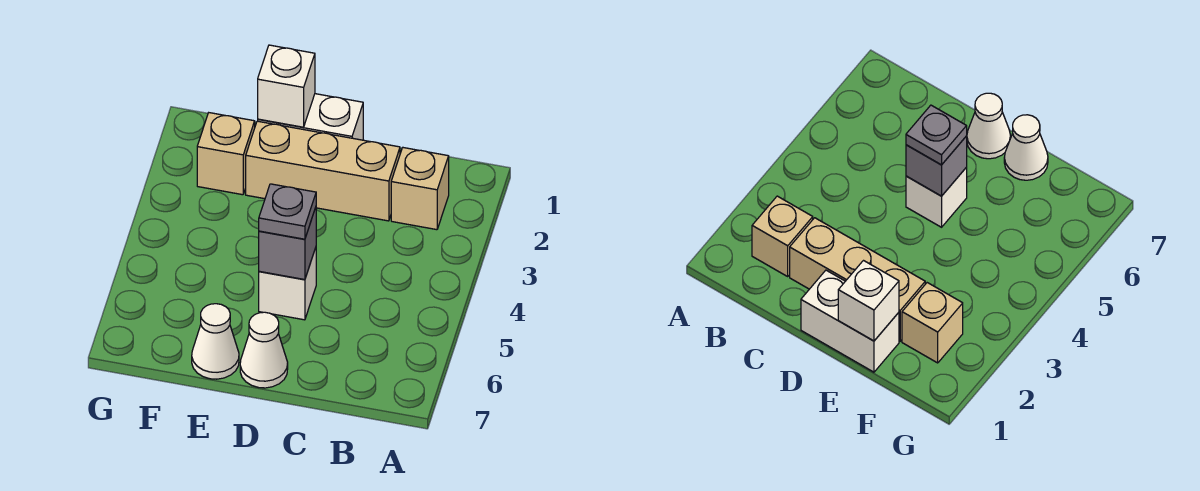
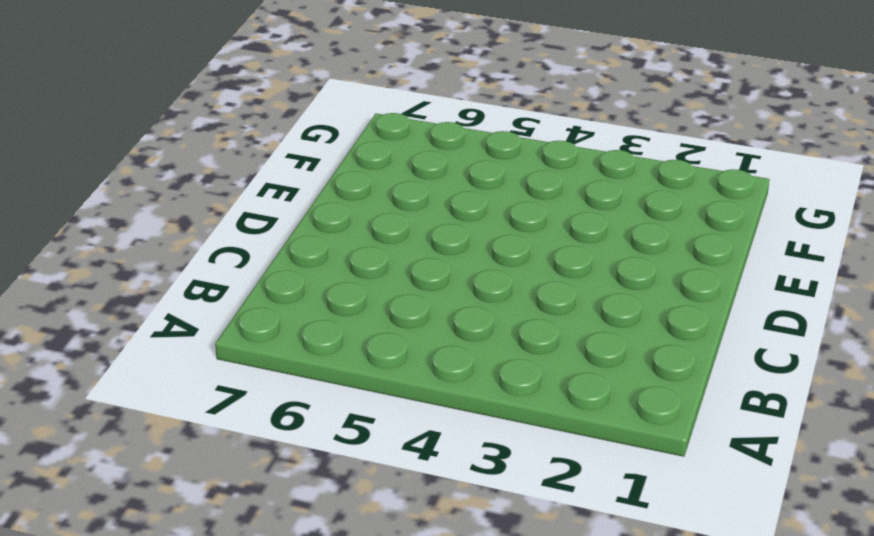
none -> tan 1x1 brick [391,148,449,230]
none -> tan 1x3 brick [246,121,400,221]

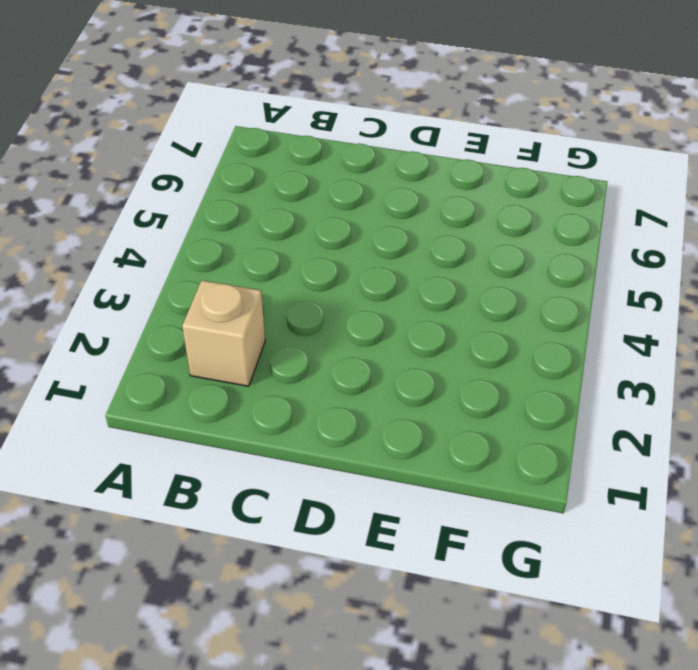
none -> tan 1x3 brick [246,121,400,221]
none -> white 1x2 brick [258,94,363,140]

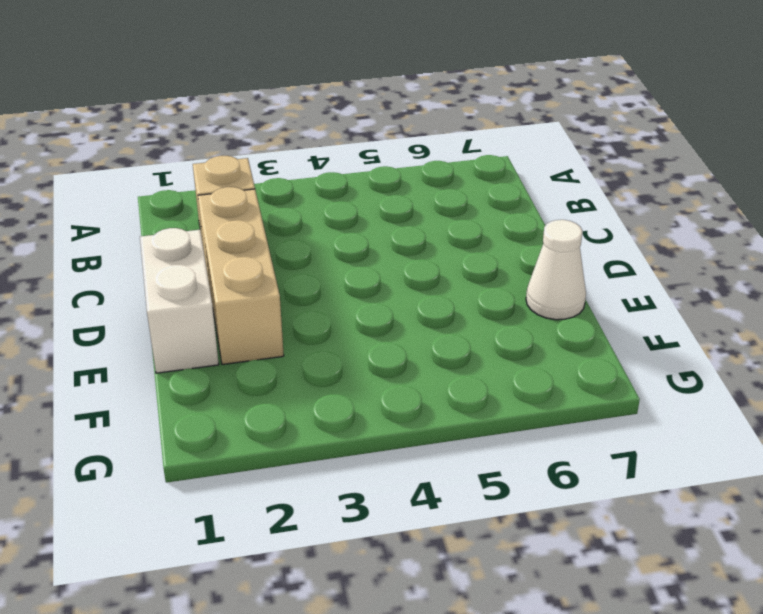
none -> white 1x1 brick [259,248,316,320]
none -> white 1x1 cone [240,312,288,388]

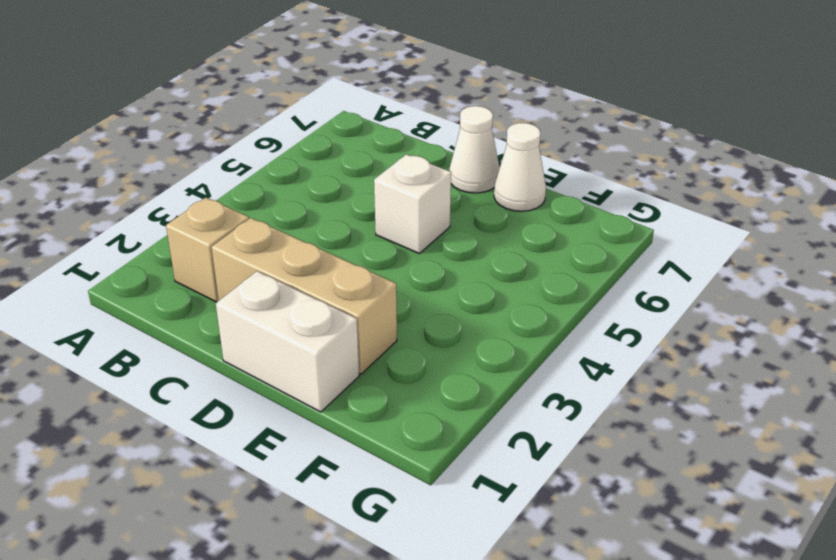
none -> tan 1x1 brick [197,113,255,195]
none -> grey 1x1 brick [259,207,316,280]

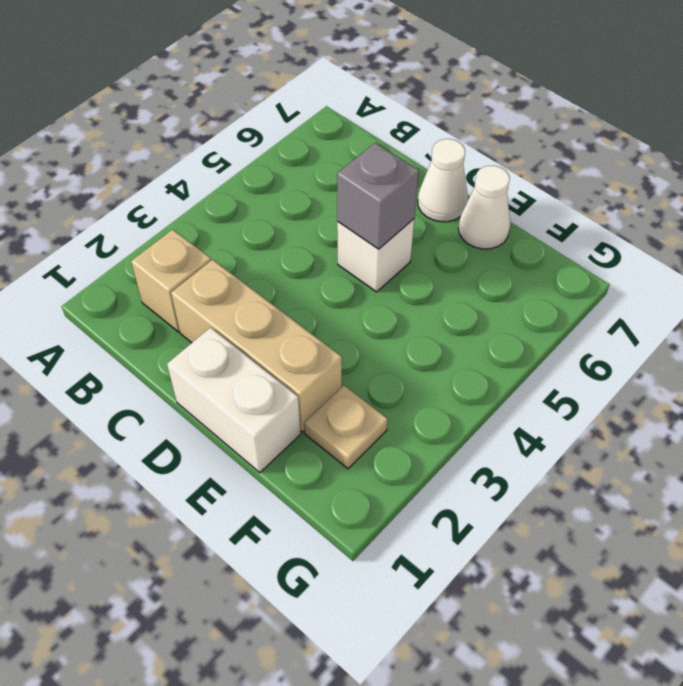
tan 1x1 plate [304,385,388,469] -> tan 1x1 brick [197,113,255,195]
none -> white 1x1 brick [258,45,315,127]
none -> grey 1x1 plate [259,184,316,239]

